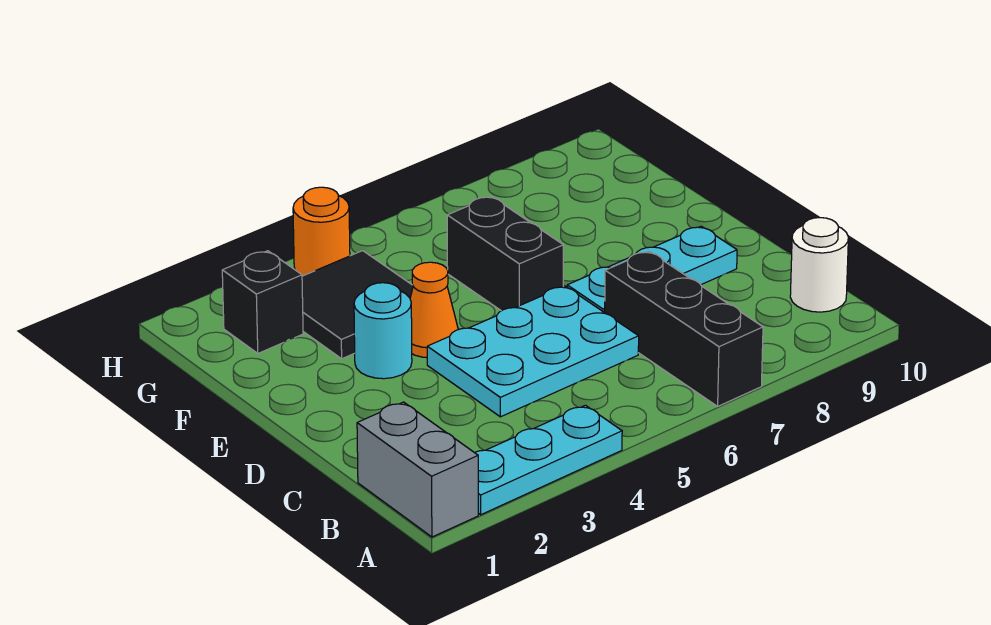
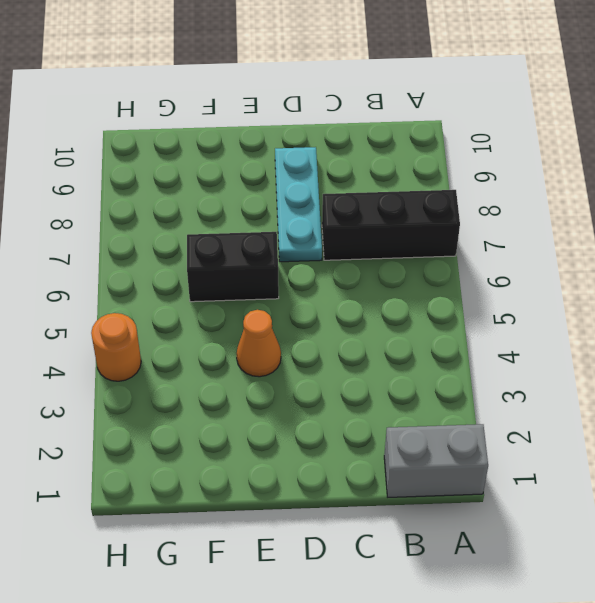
none -> cyan 1x3 plate [474,405,622,515]
none -> white 1x1 round brick [790,218,848,312]
none -> cyan 2x3 plate [427,286,639,417]

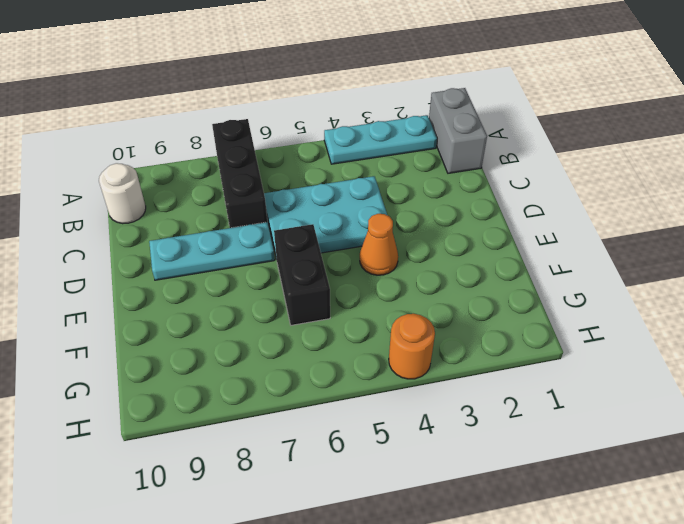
none -> cyan 1x1 round brick [354,283,412,379]
none -> black 2x2 tile [302,251,413,359]
none -> black 1x1 brick [222,251,303,353]

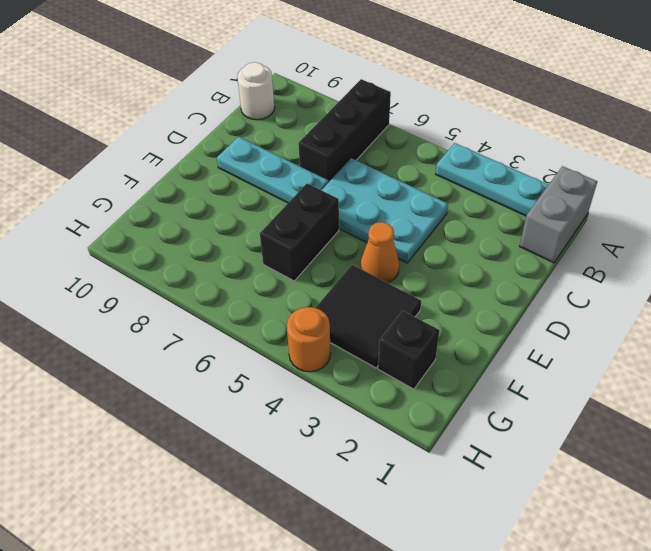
none -> cyan 1x1 round brick [354,283,412,379]

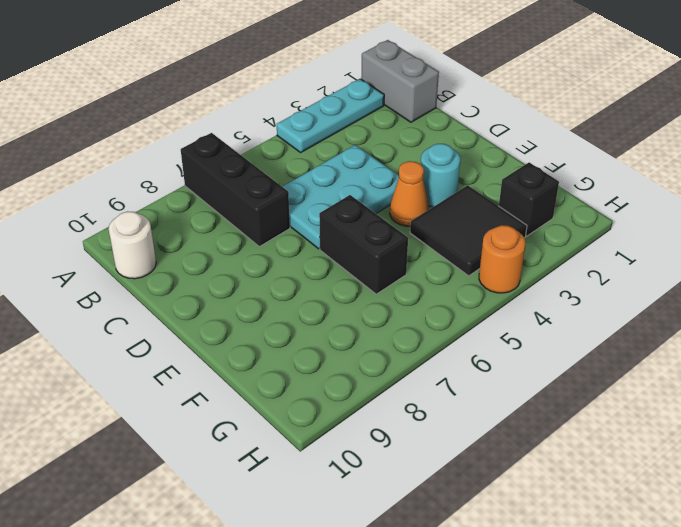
none -> cyan 1x3 plate [567,226,737,313]

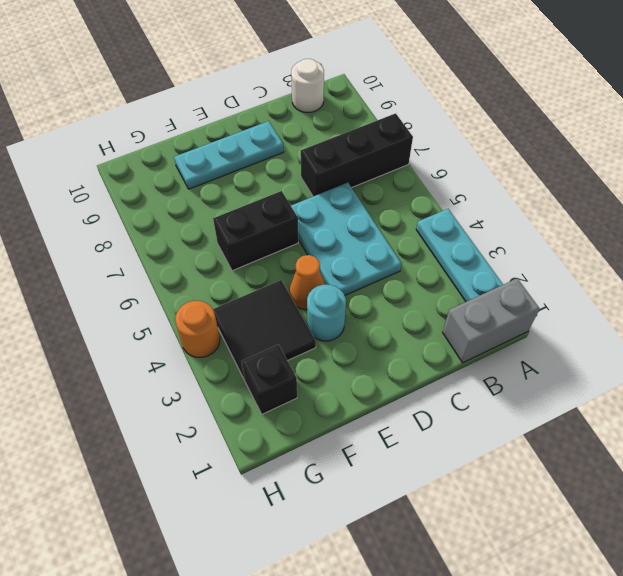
cyan 1x3 plate [174,121,284,189] -> cyan 1x3 plate turned to [567,226,737,313]

